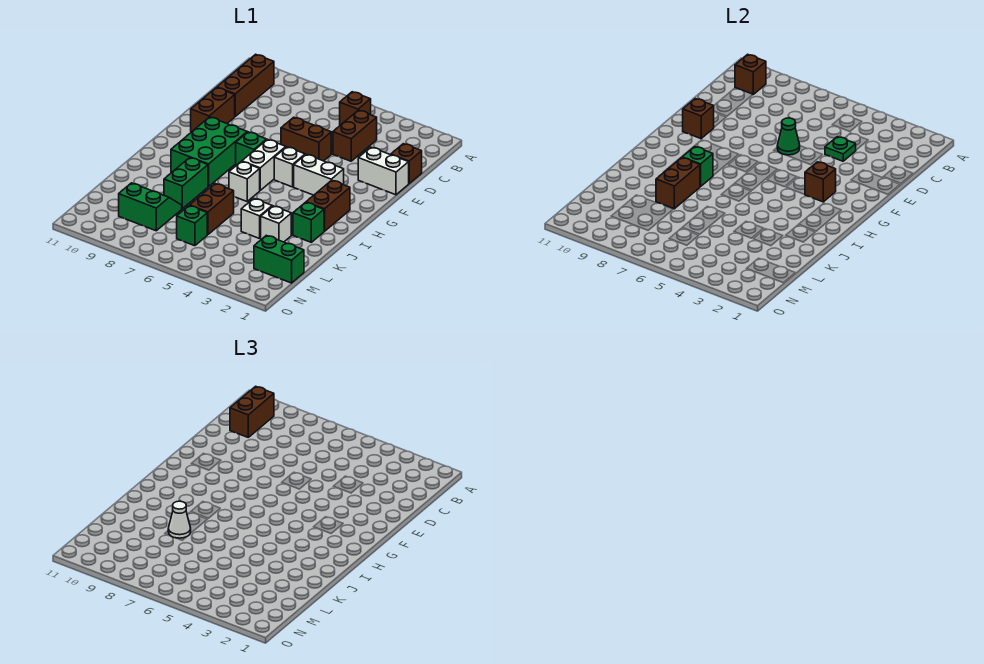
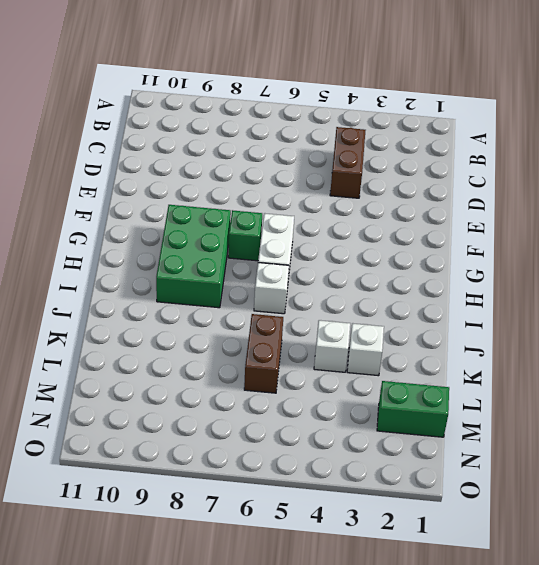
none -> brown 1x1 brick [340,92,371,125]
none -> brown 1x3 brick [217,54,274,116]
none -> brown 1x1 brick [391,144,422,184]
none -> white 1x2 brick [358,147,409,195]

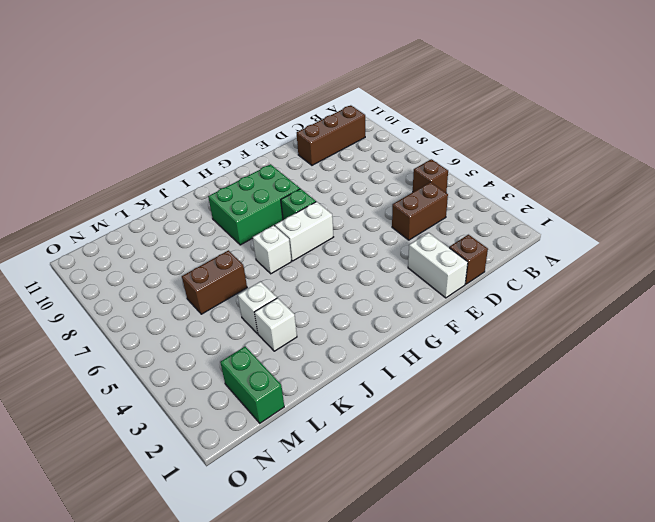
none -> brown 1x2 brick [281,117,331,161]
none -> brown 1x2 brick [191,88,235,132]
none -> white 1x2 brick [294,154,344,195]
none -> white 1x1 brick [274,147,305,187]

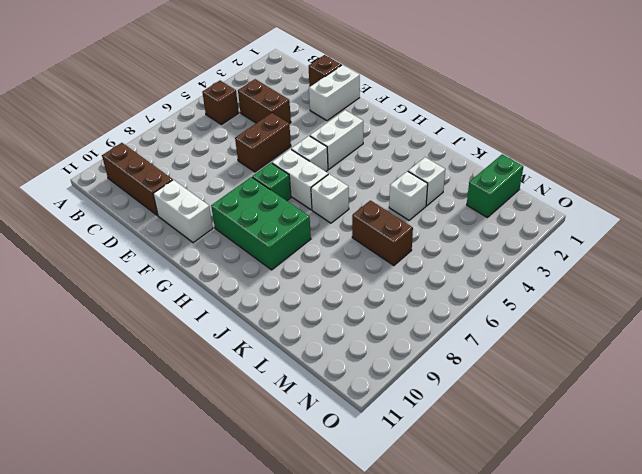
white 1x2 brick [153,180,213,243] -> brown 1x2 brick [191,88,235,132]
none -> brown 1x2 brick [306,180,350,231]
none -> green 1x1 brick [293,202,324,242]
none -> green 1x2 brick [164,158,208,209]
none -> green 2x2 slope [119,183,182,231]

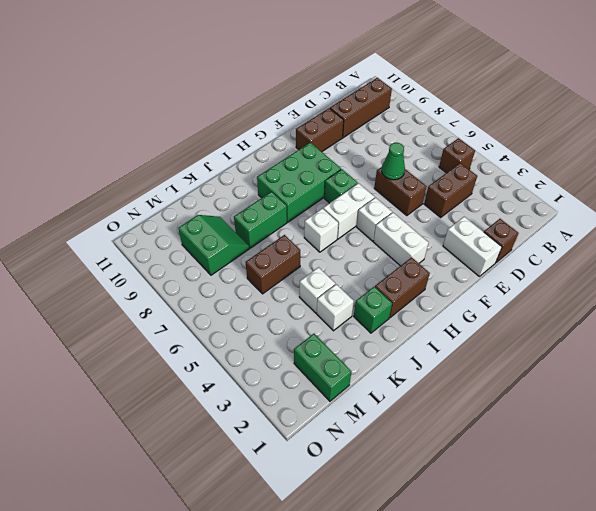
none -> green 1x1 brick [177,206,207,246]
none -> brown 1x1 brick [735,54,766,94]
none -> green 1x1 plate [825,137,856,161]
none -> brown 1x1 brick [683,99,714,139]

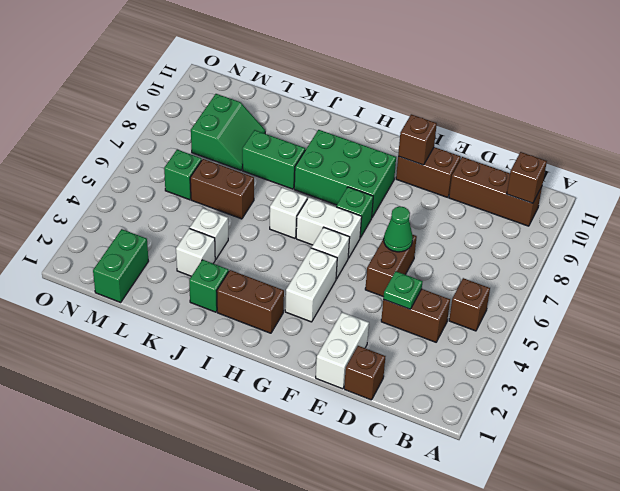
none -> brown 1x1 brick [805,162,836,202]
none -> green 1x1 brick [682,147,713,187]
none -> brown 1x2 brick [656,158,700,209]
none -> brown 1x2 brick [230,386,274,437]

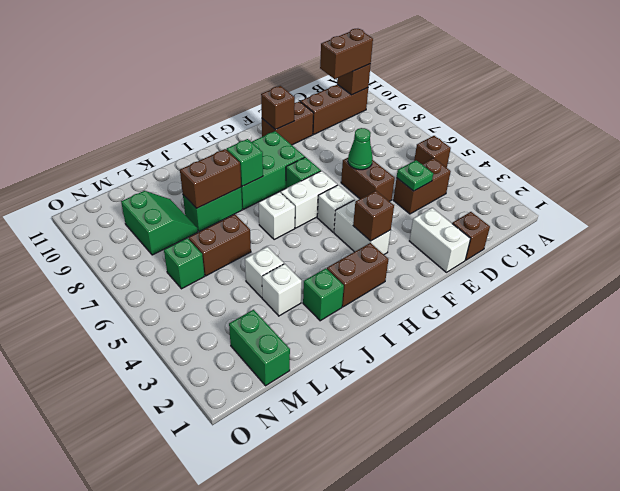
none -> white 1x1 cone [168,501,191,538]

